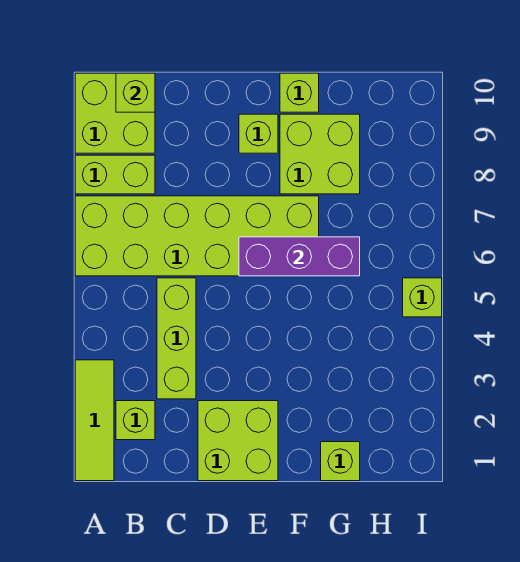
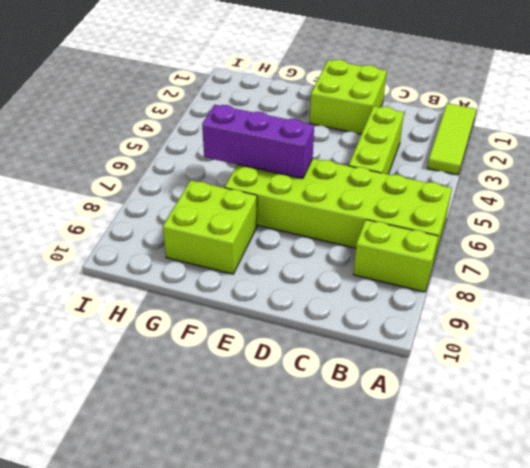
none -> lime 2x2 brick [75,73,155,153]
none -> lime 1x1 brick [116,401,155,440]
none -> lime 1x1 brick [239,114,278,153]

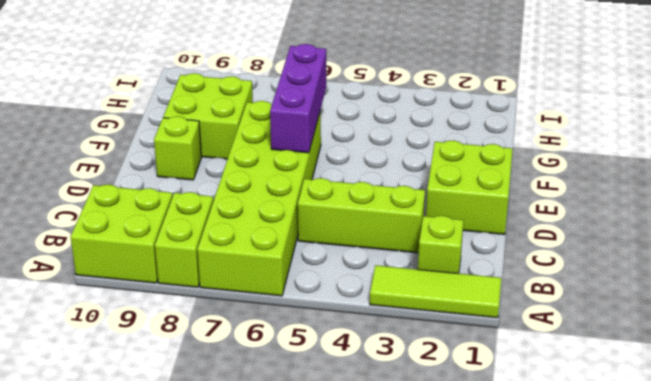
none -> lime 1x1 brick [280,73,319,112]
none -> lime 1x1 brick [321,442,360,481]
none -> lime 1x1 brick [403,278,442,317]

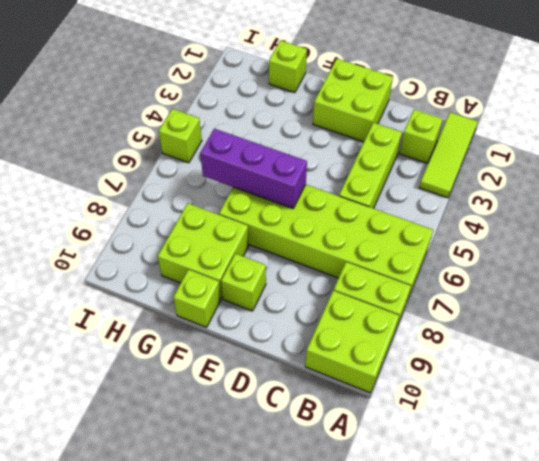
none -> lime 1x1 brick [116,73,155,112]

